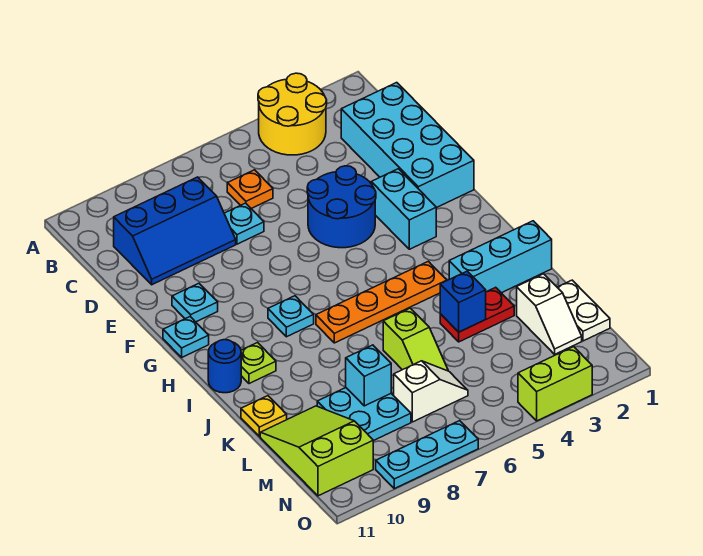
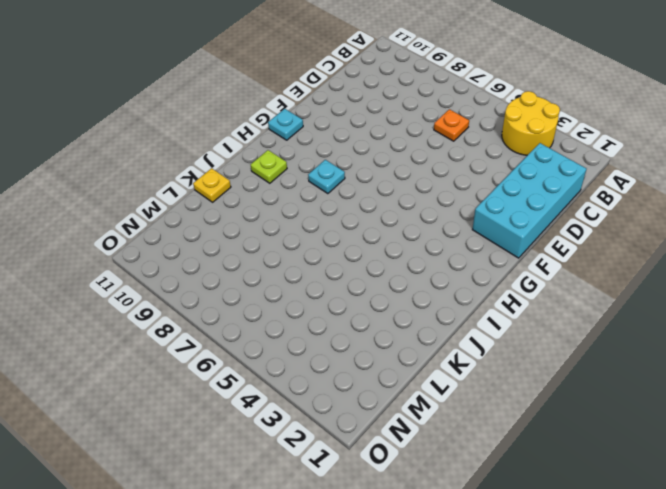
none -> blue 2x3 slope [114,177,236,285]
none -> cyan 1x1 plate [224,203,264,244]
none -> blue 2x2 round brick [307,166,376,248]

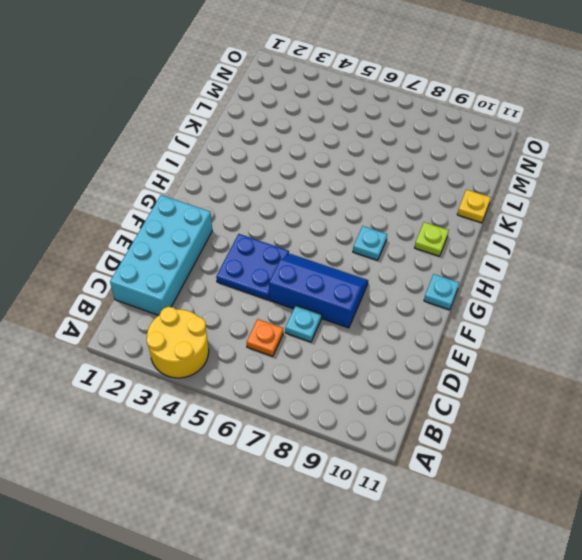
blue 2x2 plate [216,234,289,300] -> blue 2x2 round brick [307,166,376,248]
blue 2x3 slope [269,254,368,328] -> blue 2x3 slope moved to [114,177,236,285]
none -> cyan 1x2 brick [371,169,436,249]
none -> cyan 1x1 plate [172,283,218,322]
none -> orange 1x4 plate [316,261,447,343]

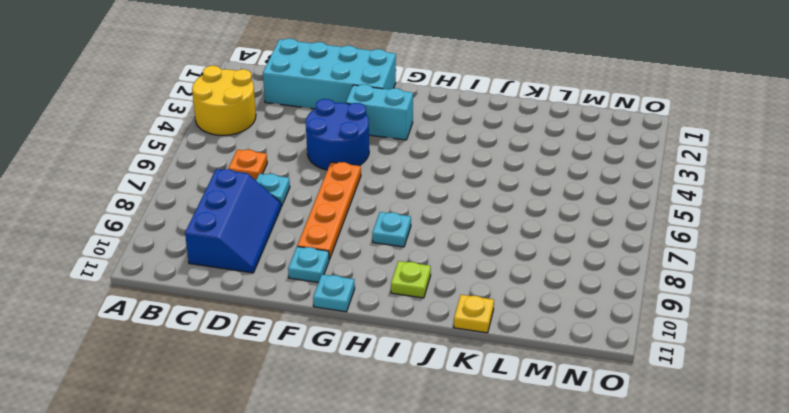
orange 1x4 plate [297,162,361,260] -> orange 1x4 plate moved to [316,261,447,343]
none -> blue 1x1 round brick [208,340,241,393]
none -> cyan 1x3 brick [449,221,552,293]
none -> red 1x2 plate [440,287,514,342]

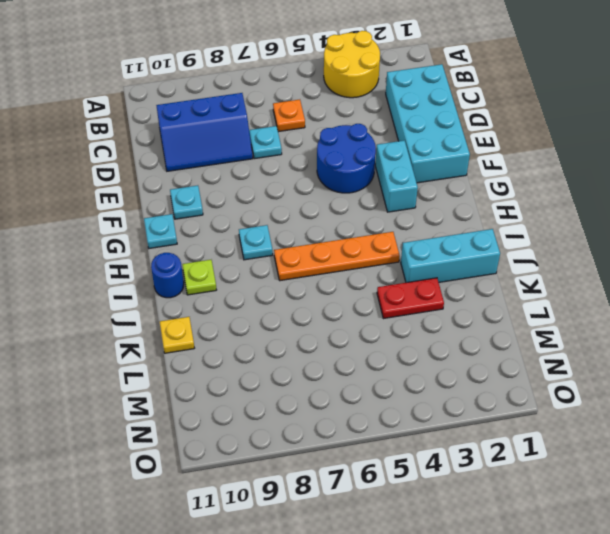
none -> lime 1x2 slope [383,308,448,371]
none -> white 1x2 plate [557,280,610,341]
none -> white 1x2 slope [517,274,582,354]

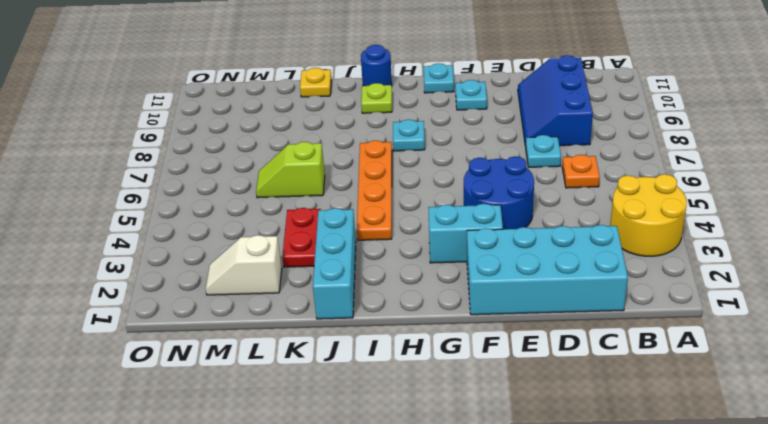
none -> white 1x2 plate [557,280,610,341]
none -> cyan 2x2 plate [317,388,411,441]
none -> lime 2x3 slope [260,406,373,496]

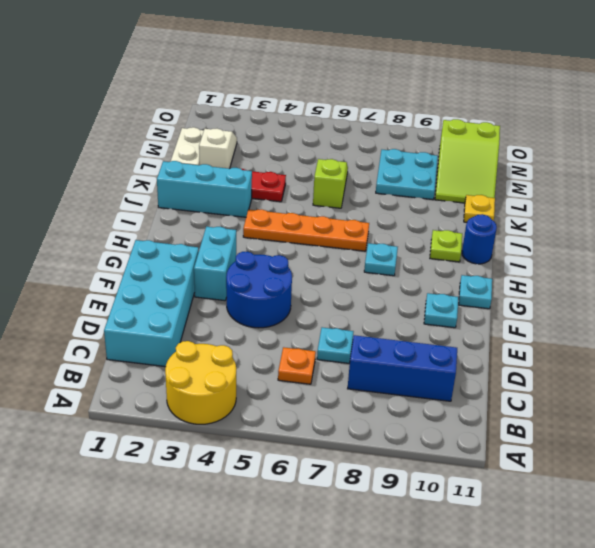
none -> white 1x2 slope [394,361,468,422]
none -> lime 1x2 brick [518,347,592,421]
none -> cyan 1x3 plate [376,421,478,489]

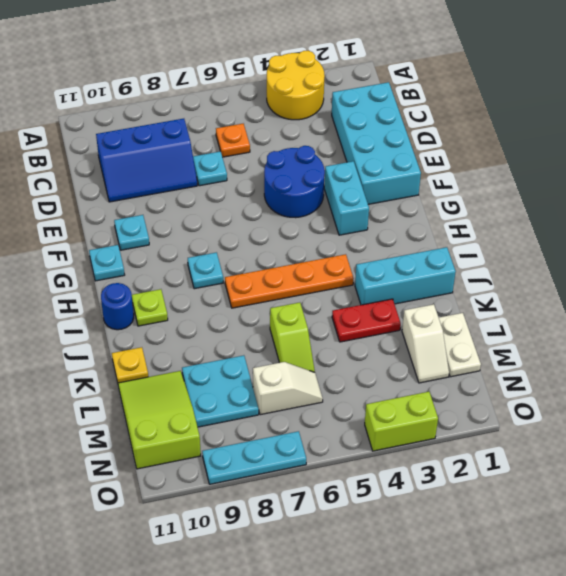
none -> blue 1x1 brick [440,271,486,332]
none -> cyan 1x1 brick [346,345,391,406]

